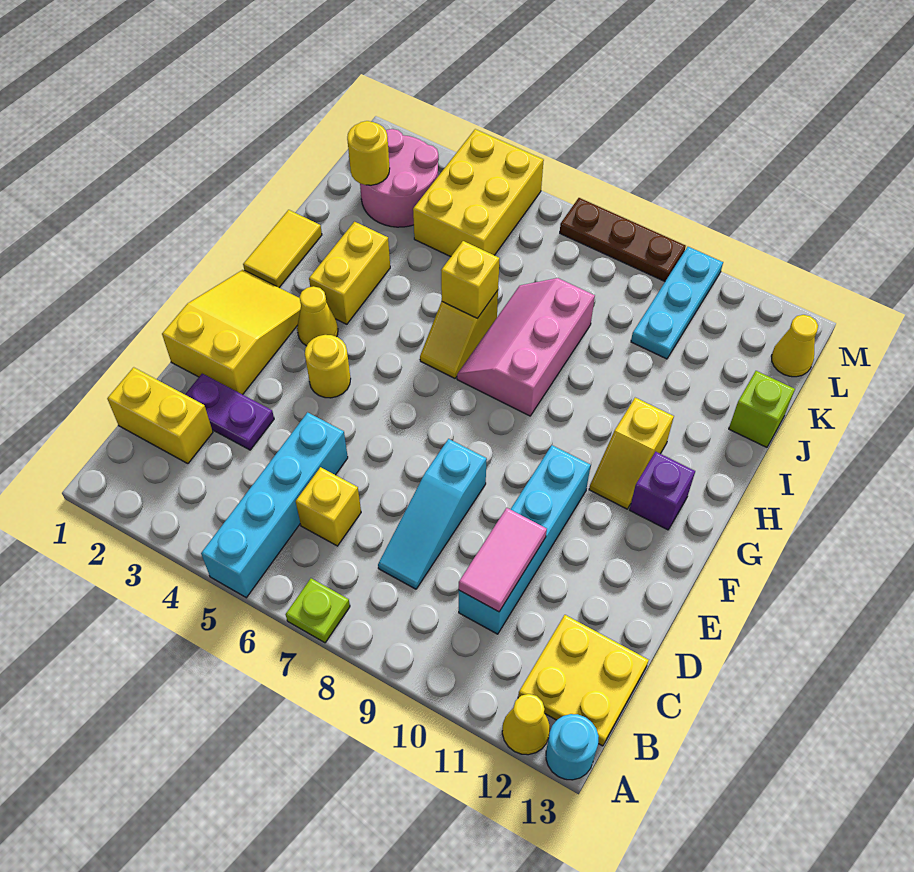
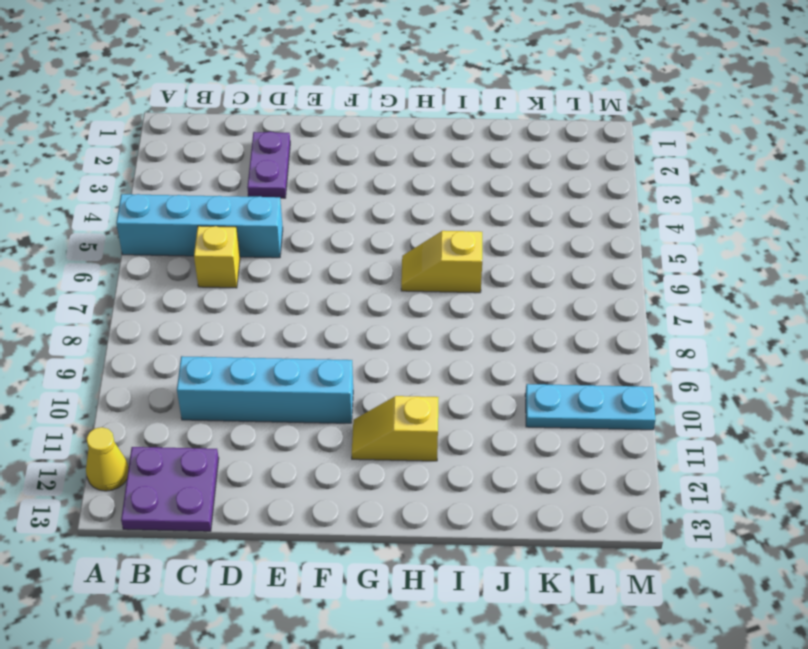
purple 2x2 plate [121,447,219,531] -> yellow 2x2 plate [518,615,649,746]
none -> lime 1x1 plate [286,578,350,643]
none -> cyan 1x1 round brick [546,714,599,780]
none -> yellow 1x2 brick [107,367,213,464]

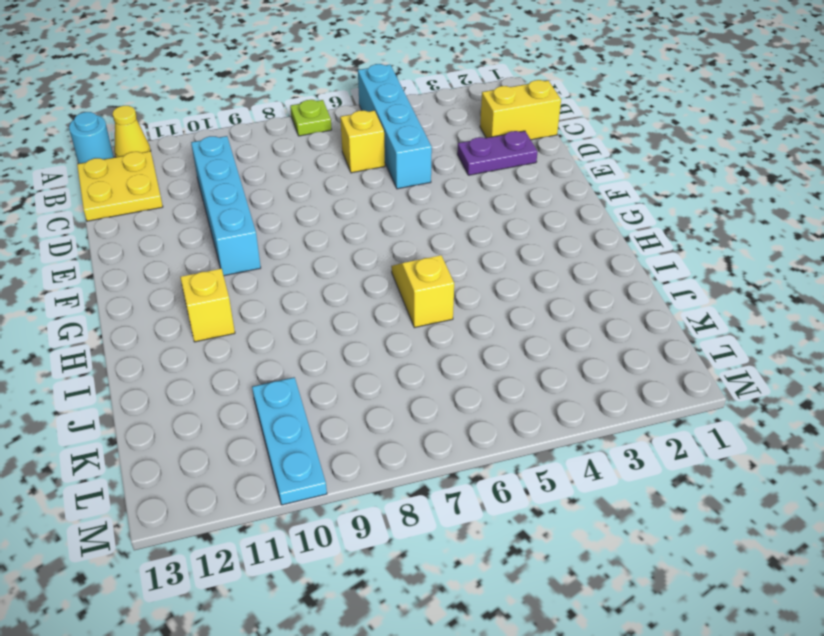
none -> cyan 1x3 slope [378,439,487,589]
none -> yellow 2x3 slope [162,270,301,395]
none -> yellow 1x1 round brick [305,335,351,398]

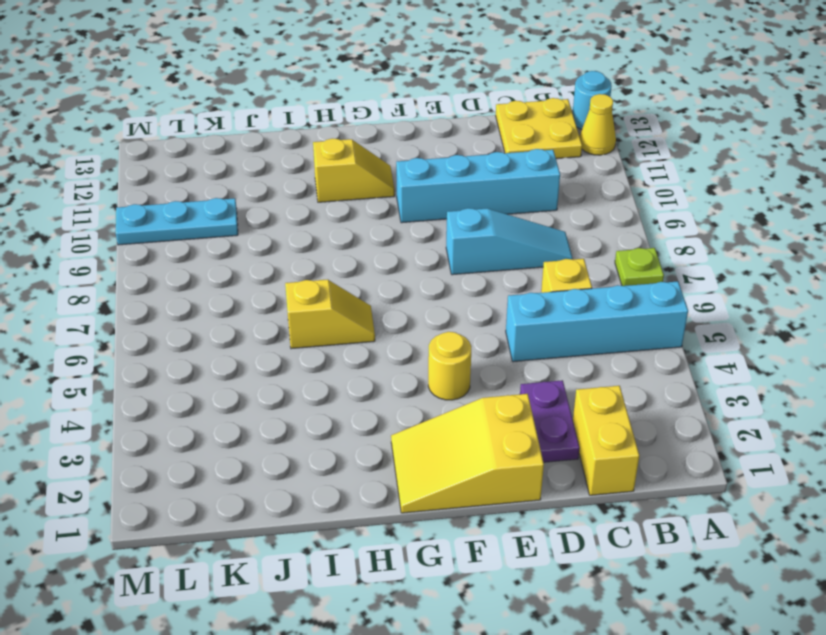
none -> yellow 1x1 cone [297,286,338,346]
none -> purple 1x1 brick [630,452,695,530]
none -> yellow 1x2 tile [243,210,322,287]

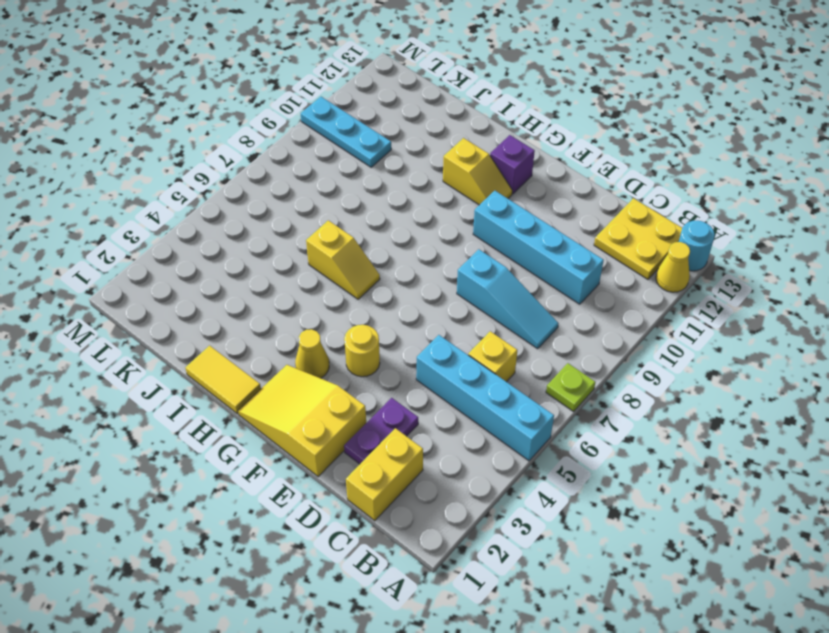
none -> yellow 1x2 brick [309,222,390,324]
none -> pink 2x3 slope [457,278,595,416]
none -> lime 1x1 brick [729,371,795,447]

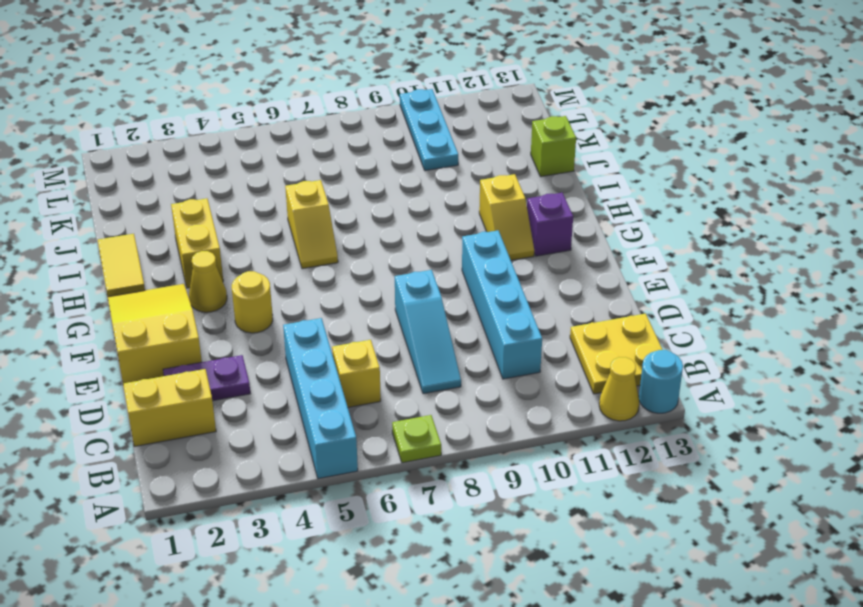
none -> pink 2x3 slope [457,278,595,416]
none -> pink 2x2 round brick [360,129,439,227]
none -> yellow 2x3 brick [413,129,544,257]

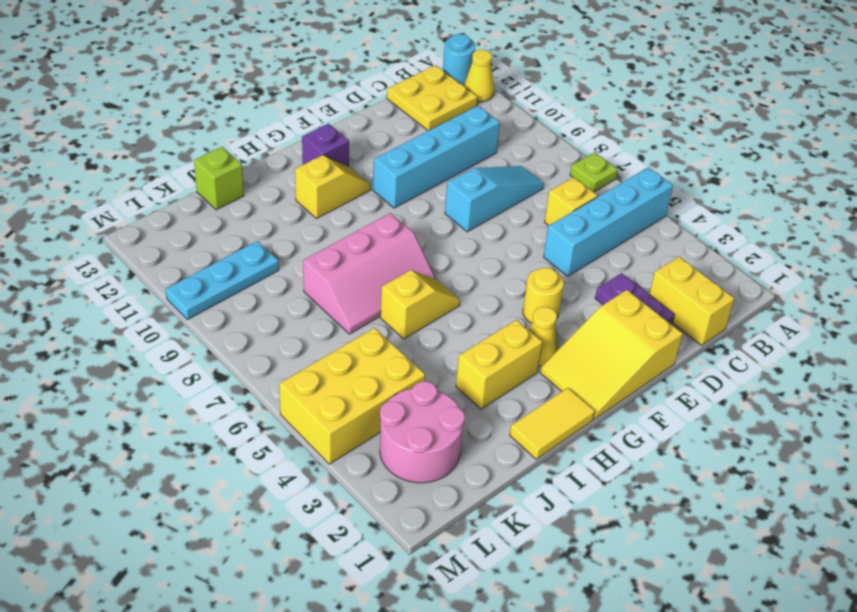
none -> yellow 1x1 cone [771,315,818,377]
none -> brown 1x3 plate [560,198,686,281]
none -> pink 1x2 tile [459,508,547,612]

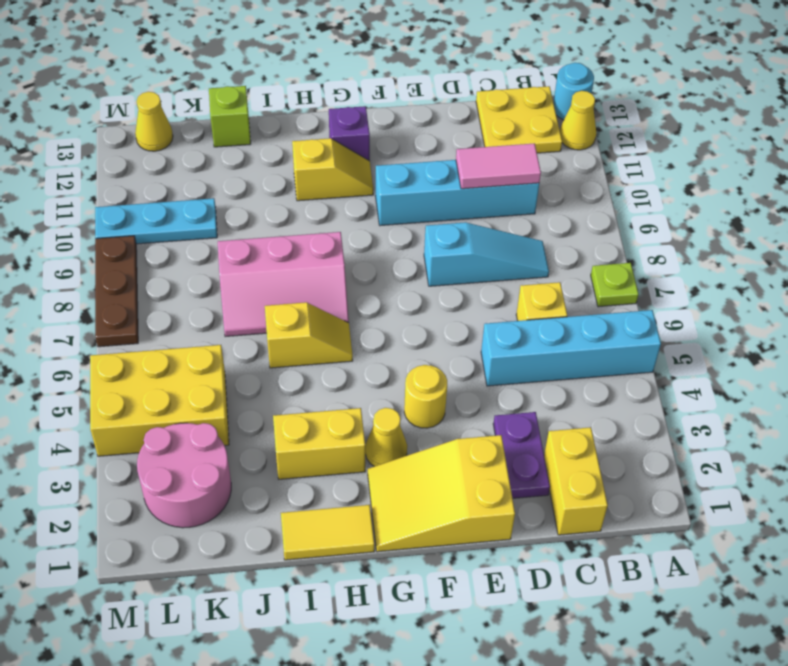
none -> yellow 1x1 brick [441,241,500,318]
none -> yellow 1x1 round brick [347,121,390,185]

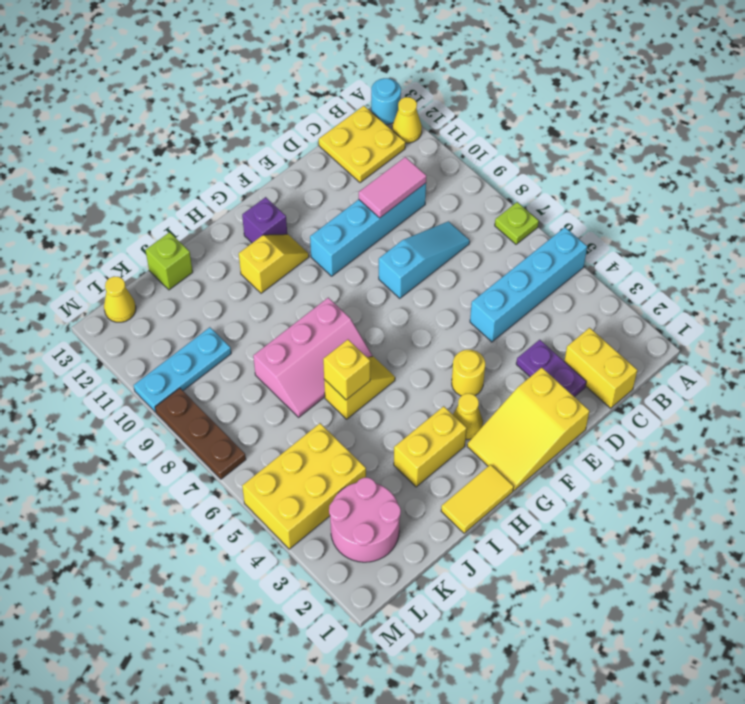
none -> yellow 1x1 brick [296,467,361,546]
none -> yellow 1x1 round brick [347,121,390,185]

